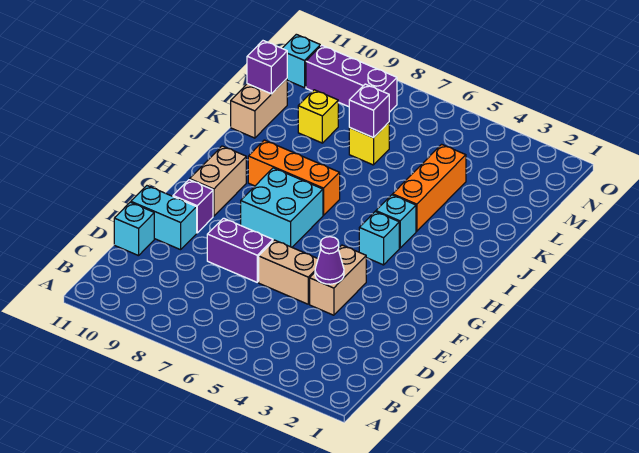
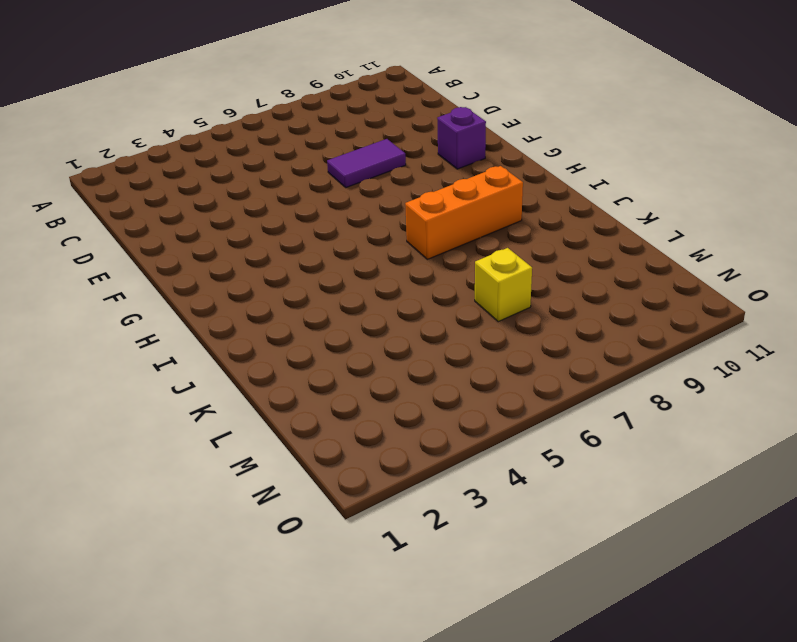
purple 1x2 tile [327,139,406,188] -> purple 1x2 brick [207,218,273,282]
none -> cyan 1x1 brick [114,202,154,256]
none -> tan 1x2 brick [310,245,366,315]
none -> tan 1x2 brick [259,240,318,304]

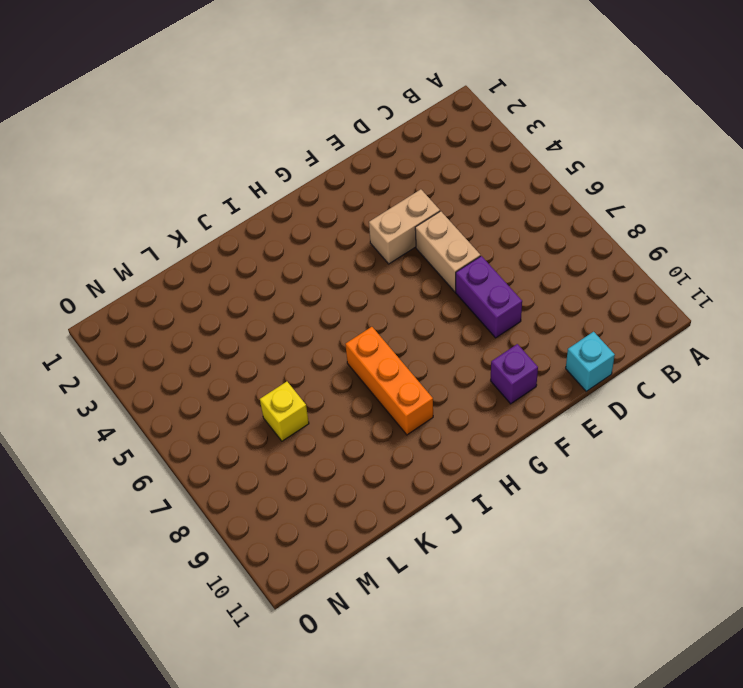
none -> cyan 1x2 brick [131,186,197,250]
none -> cyan 2x2 brick [241,168,323,247]
none -> tan 1x2 brick [190,146,246,216]

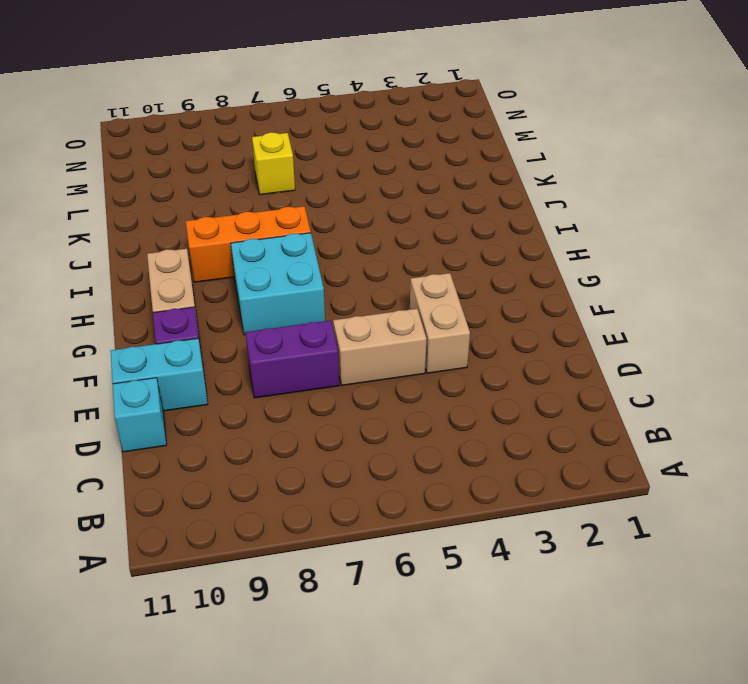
none -> cyan 1x1 brick [359,212,399,265]
none -> cyan 1x1 brick [376,195,416,248]
none -> orange 1x3 brick [393,144,466,231]

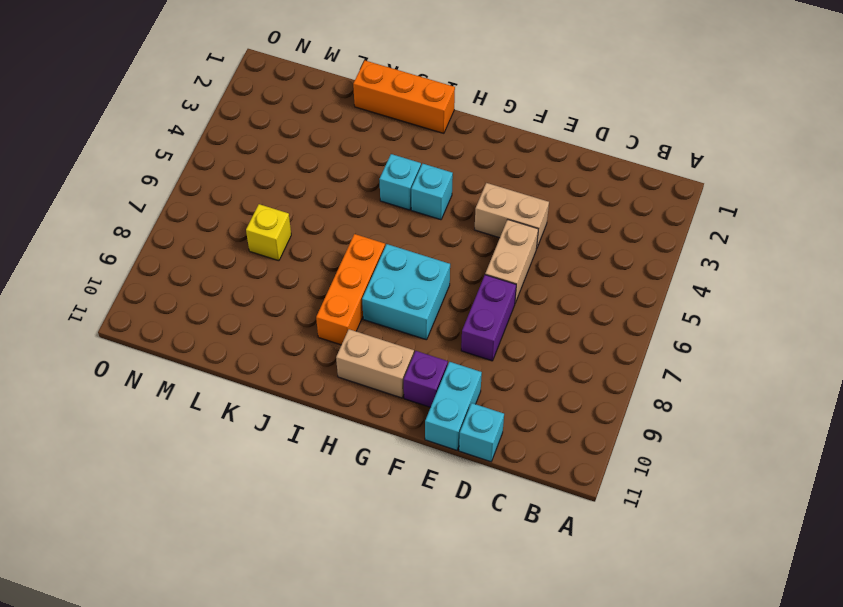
orange 1x3 brick [353,61,455,133] -> orange 1x3 brick moved to [393,144,466,231]
none -> tan 1x2 brick [231,79,287,138]
none -> yellow 1x1 brick [298,90,338,143]
none -> purple 1x3 brick [306,45,397,112]

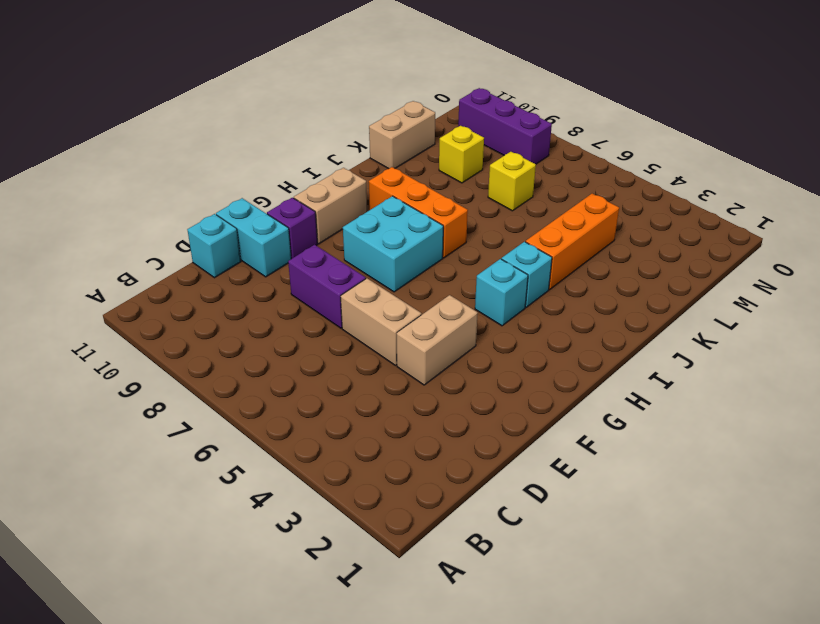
none -> cyan 1x1 brick [282,34,320,88]
none -> purple 1x1 cone [315,237,344,284]
none -> purple 1x1 brick [349,84,389,138]

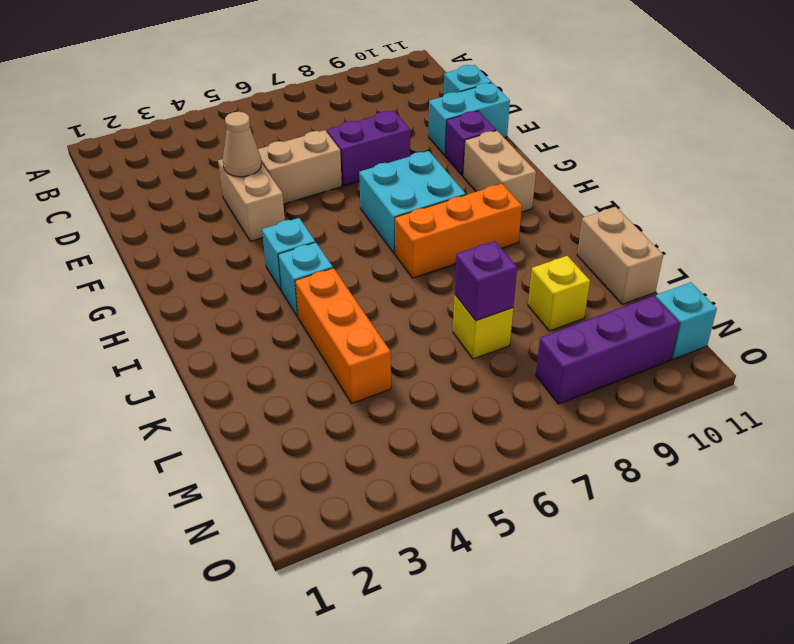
tan 1x1 cone [223,112,261,177] -> purple 1x1 cone [315,237,344,284]
none -> purple 1x1 brick [247,41,287,94]

